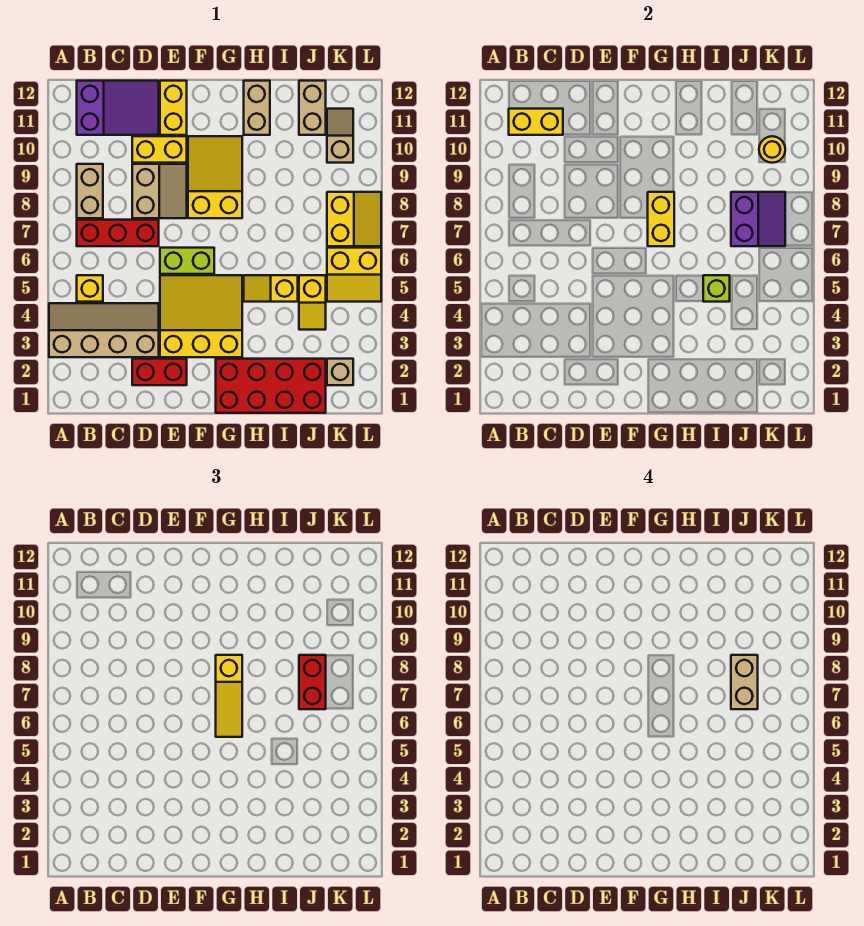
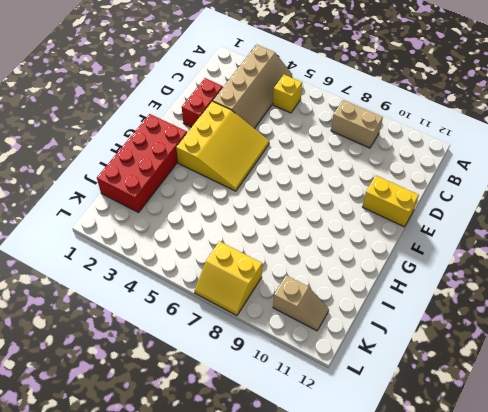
none -> red 1x3 brick [77,220,159,246]
none -> purple 2x3 slope [77,81,159,135]
none -> tan 2x2 slope [132,164,187,218]

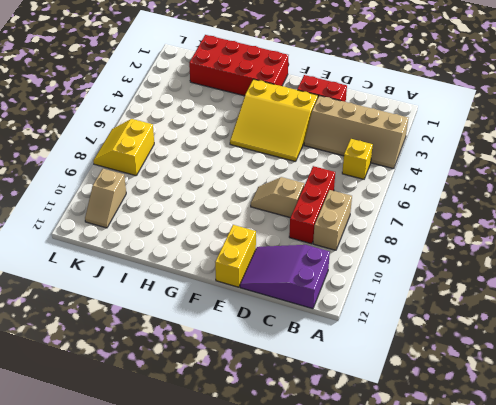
red 1x3 brick [289,166,335,244] -> red 1x3 brick turned to [77,220,159,246]
tan 1x2 slope [251,177,304,218] -> tan 2x2 slope [132,164,187,218]
none -> yellow 1x2 brick [132,136,187,163]
none -> lime 1x2 brick [160,248,214,274]
none -> yellow 2x3 slope [188,136,242,218]

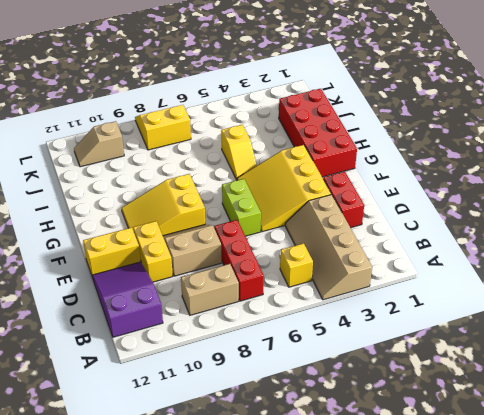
none -> tan 1x2 brick [244,81,270,135]
none -> yellow 1x2 slope [299,275,326,330]
none -> tan 1x2 brick [299,81,326,135]

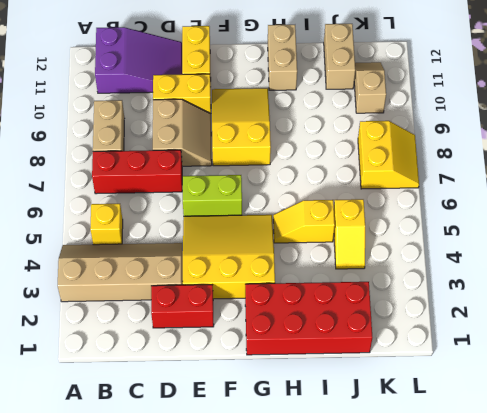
none -> tan 1x1 brick [327,359,353,385]
none -> yellow 2x2 slope [327,248,381,302]
none -> yellow 1x2 brick [509,109,563,135]

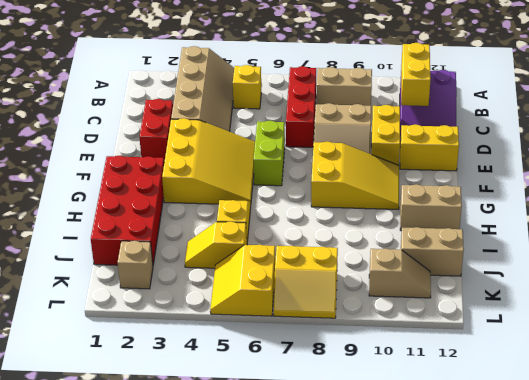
none -> yellow 1x2 brick [648,192,674,246]
none -> lime 1x1 brick [703,275,730,302]
none -> purple 2x2 slope [731,192,785,246]

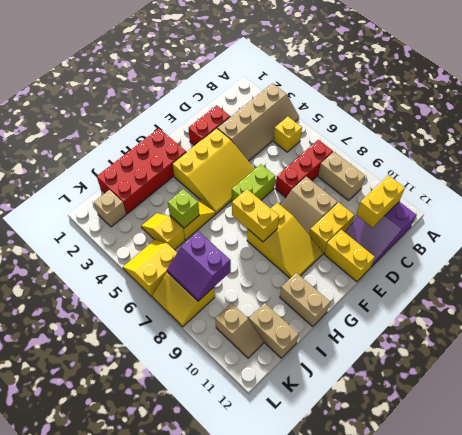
none -> yellow 1x1 round brick [759,136,785,163]
none -> yellow 1x3 slope [216,655,242,737]
none -> red 1x2 brick [299,655,326,709]

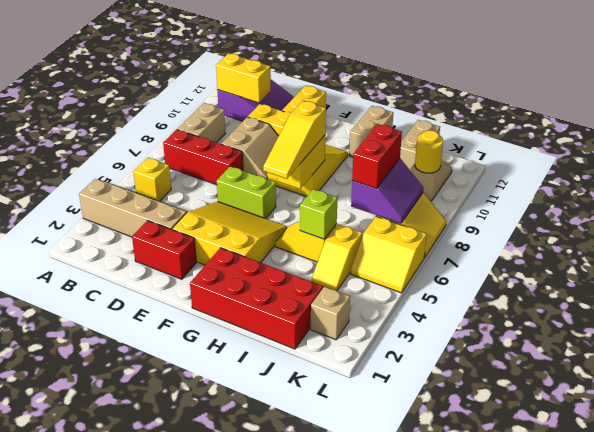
none -> tan 1x2 brick [731,655,758,709]

